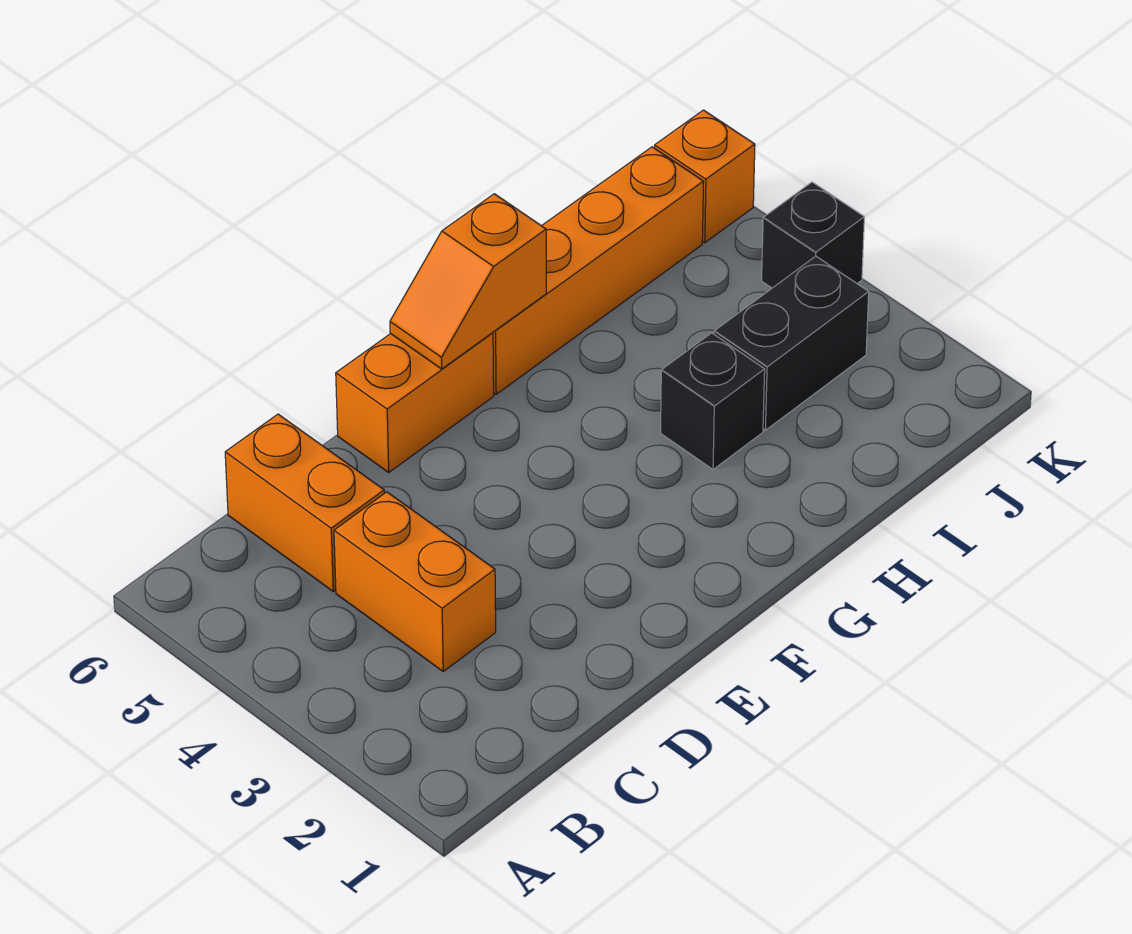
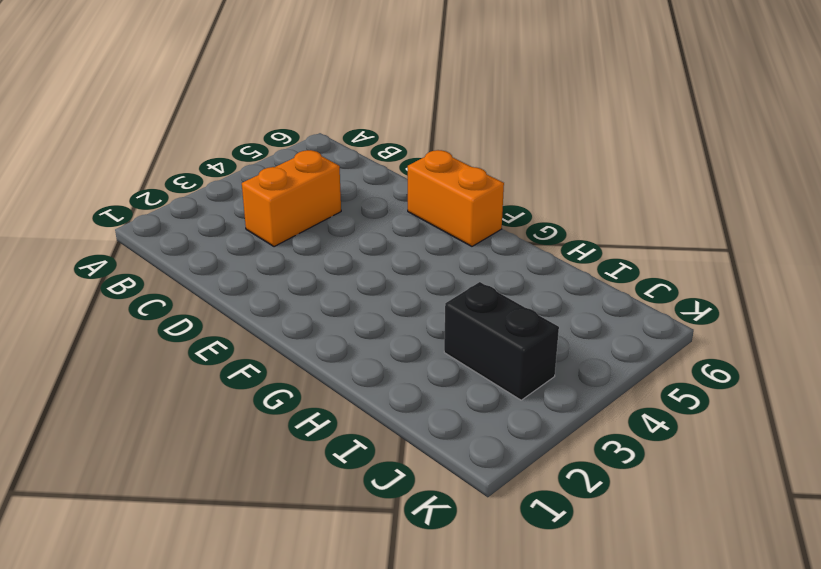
none -> orange 1x2 brick [225,414,384,592]
none -> orange 1x4 brick [493,147,704,394]

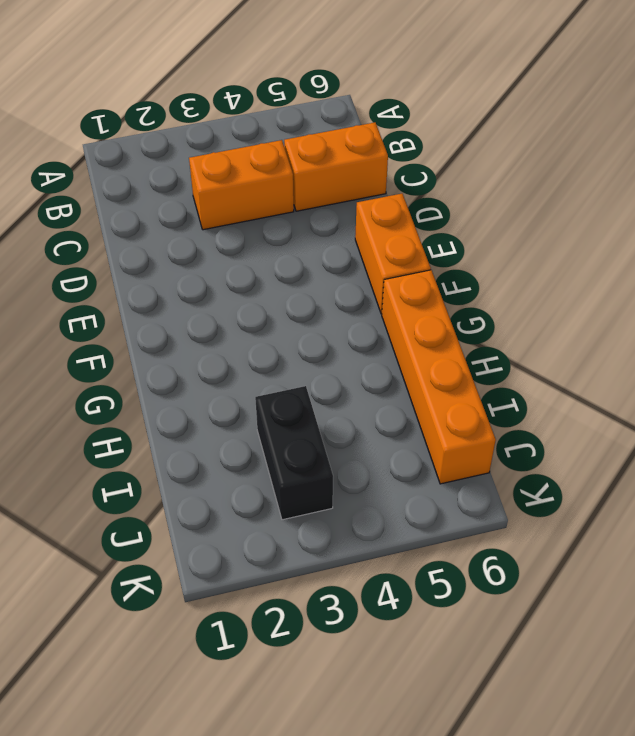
none -> black 1x1 brick [661,333,765,469]
none -> black 1x1 brick [762,182,864,288]

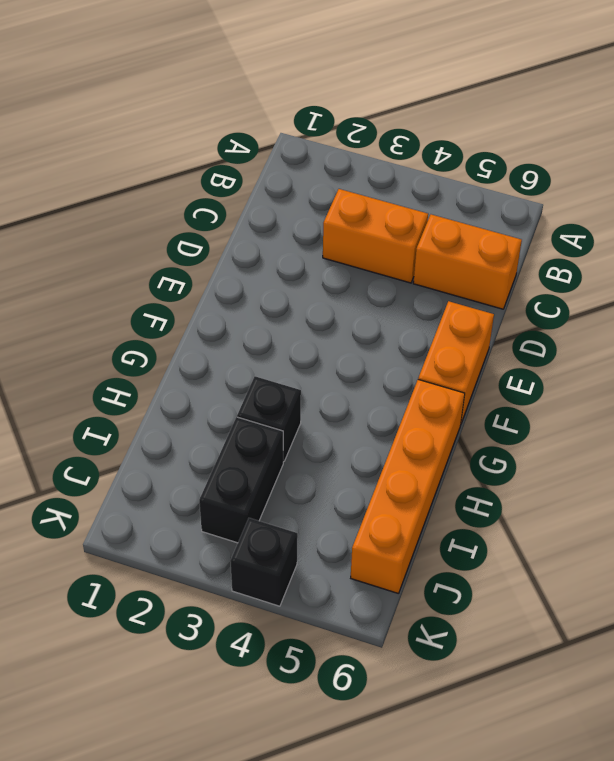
none -> orange 1x1 brick [655,110,755,243]
none -> orange 1x2 slope [390,194,546,369]

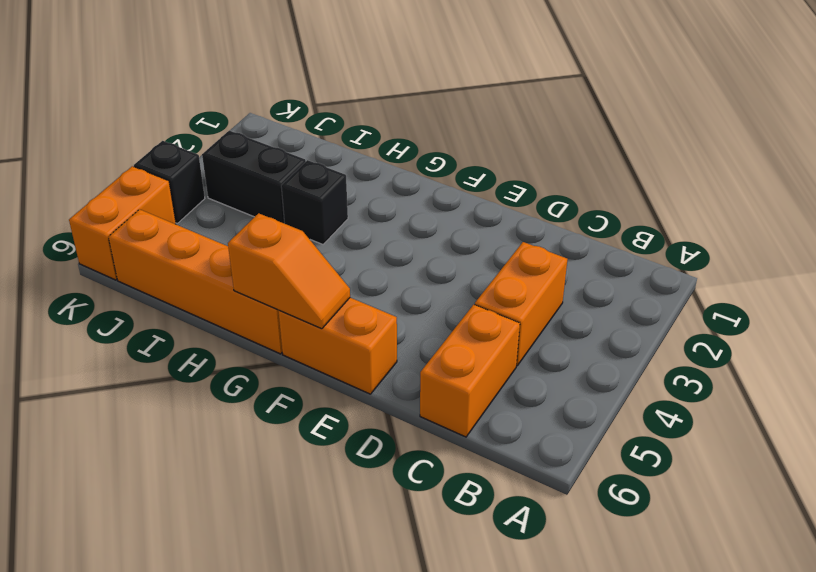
orange 1x2 brick [69,166,176,280] -> orange 1x1 brick [655,110,755,243]

